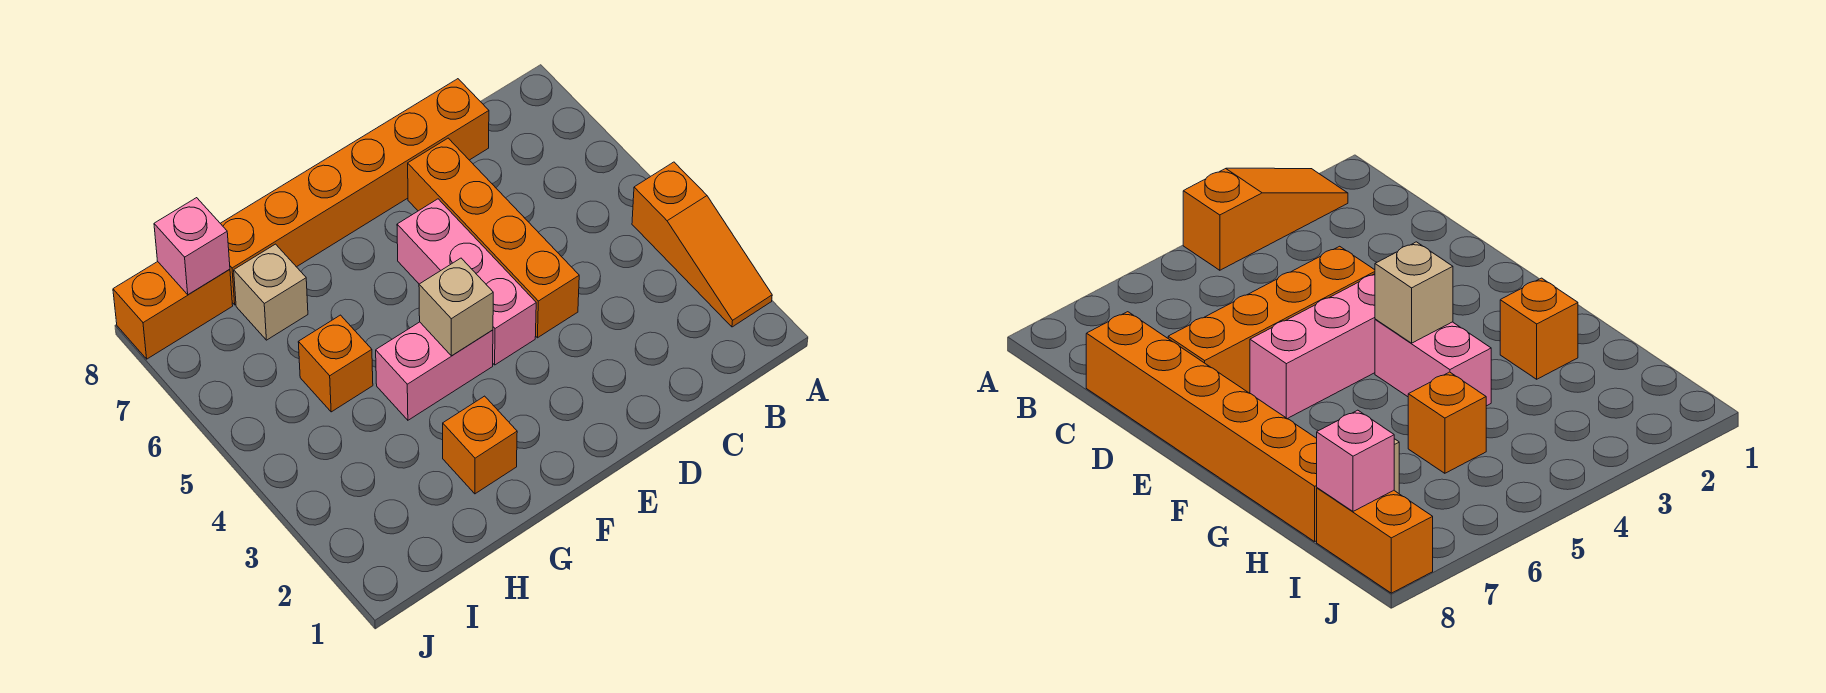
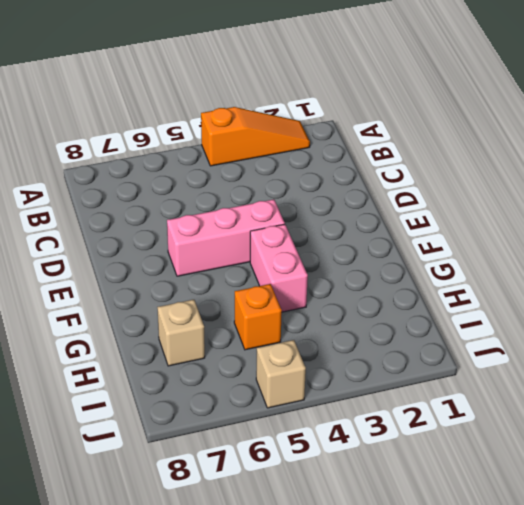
tan 1x1 brick [256,340,306,408] -> tan 1x1 brick moved to [419,258,493,356]
none -> orange 1x6 brick [220,79,489,305]
none -> orange 1x4 brick [408,138,579,338]

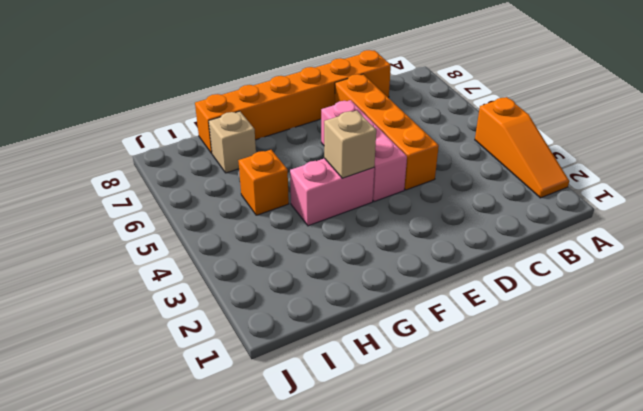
none -> orange 1x1 brick [443,396,517,494]
none -> orange 1x2 brick [113,262,233,359]

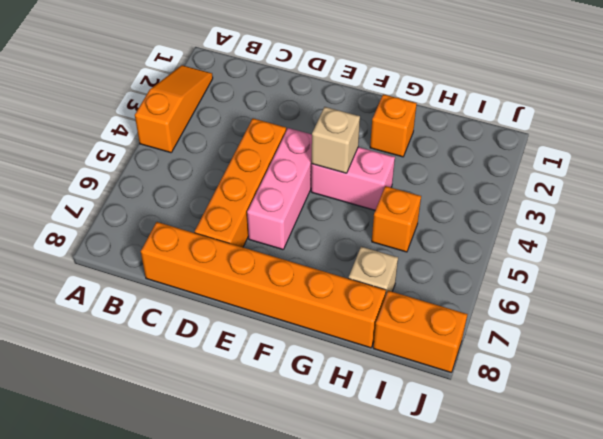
none -> pink 1x1 brick [154,198,230,295]

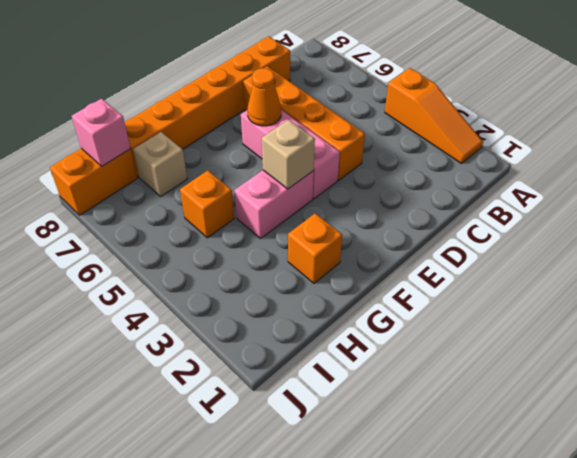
orange 1x1 cone [247,68,281,126] -> none

